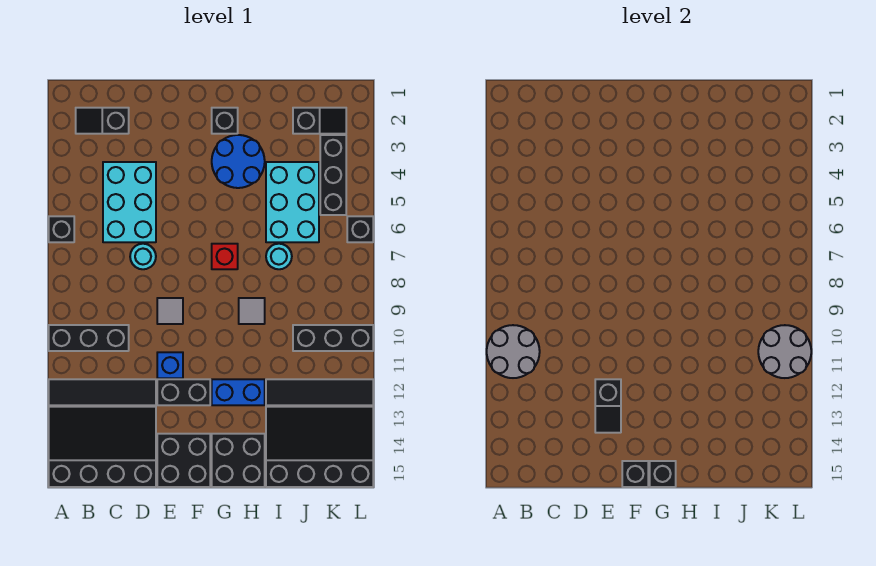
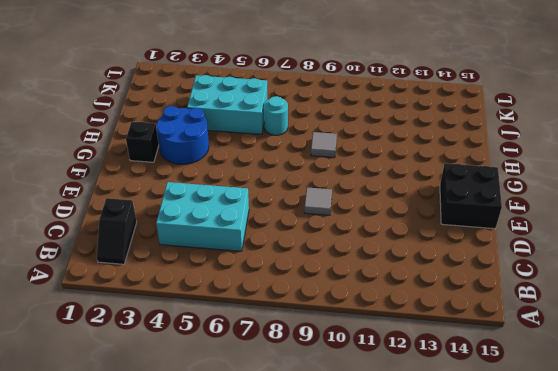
none -> black 1x1 brick [49,216,74,242]
none -> black 1x3 brick [49,325,129,351]
none -> black 1x4 tile [49,379,156,405]
none -> black 3x4 slope [49,407,156,487]

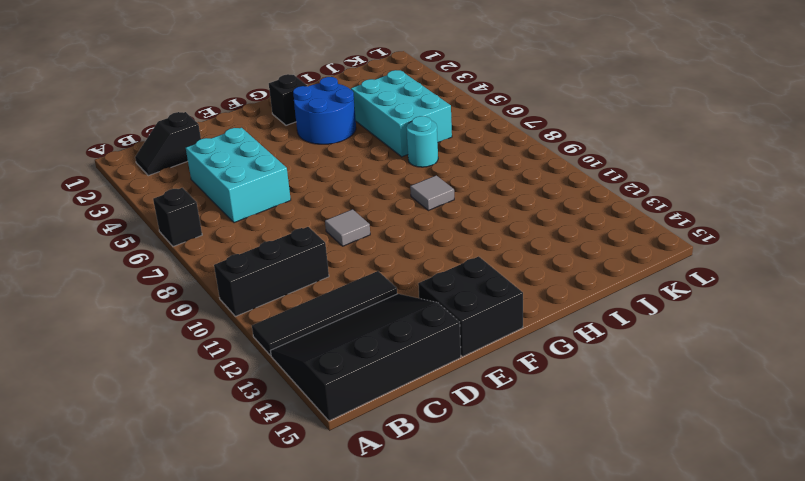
none -> cyan 1x1 round brick [130,244,156,269]
none -> blue 1x1 brick [157,352,183,378]
none -> black 1x2 brick [157,379,210,405]
none -> red 1x1 brick [212,244,238,269]

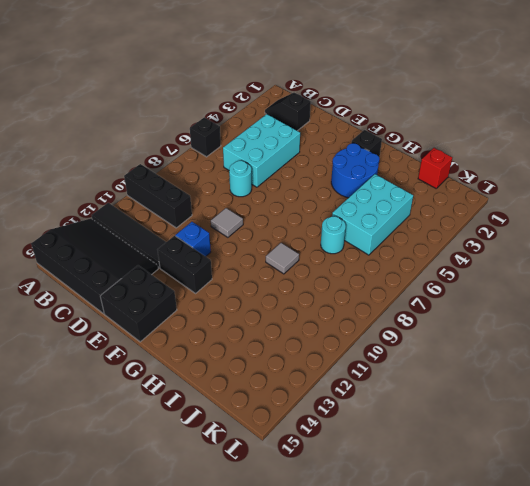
red 1x1 brick [418,148,452,188] -> red 1x1 brick moved to [212,244,238,269]
none -> blue 1x2 brick [212,379,265,405]
none -> black 2x2 brick [212,434,265,487]
none -> black 1x4 tile [266,379,373,405]
none -> black 3x4 slope [266,407,373,487]

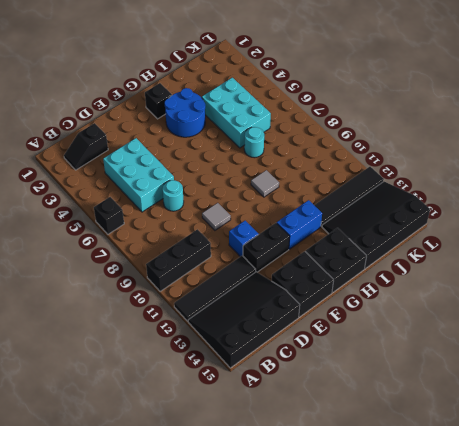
none -> red 1x1 brick [212,244,238,269]
none -> black 1x2 slope [293,108,346,134]
none -> black 1x3 brick [293,325,373,351]
none -> black 1x3 brick [320,135,346,215]

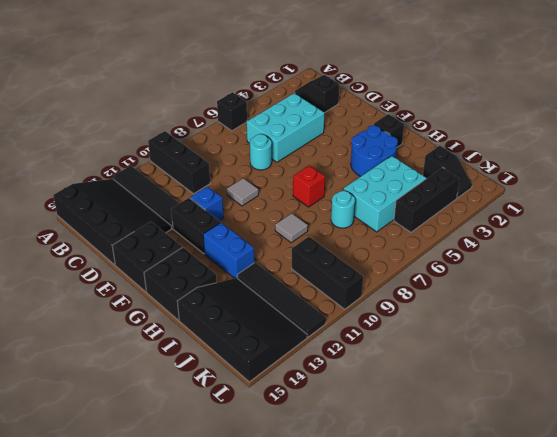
none -> black 1x1 brick [347,216,373,242]
none -> grey 2x2 round brick [487,325,540,378]
none -> black 1x2 slope [595,379,621,433]
none -> black 1x1 brick [622,461,648,487]

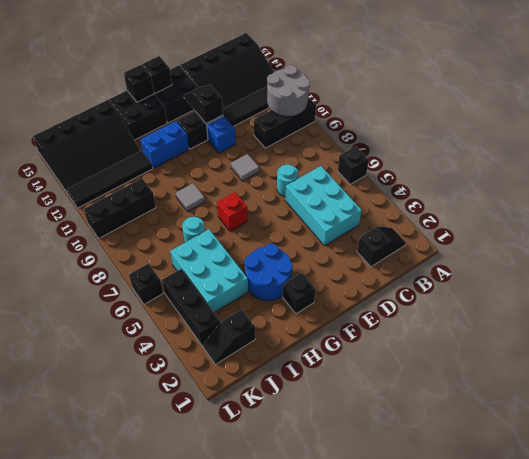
none -> grey 2x2 round brick [758,325,811,378]

